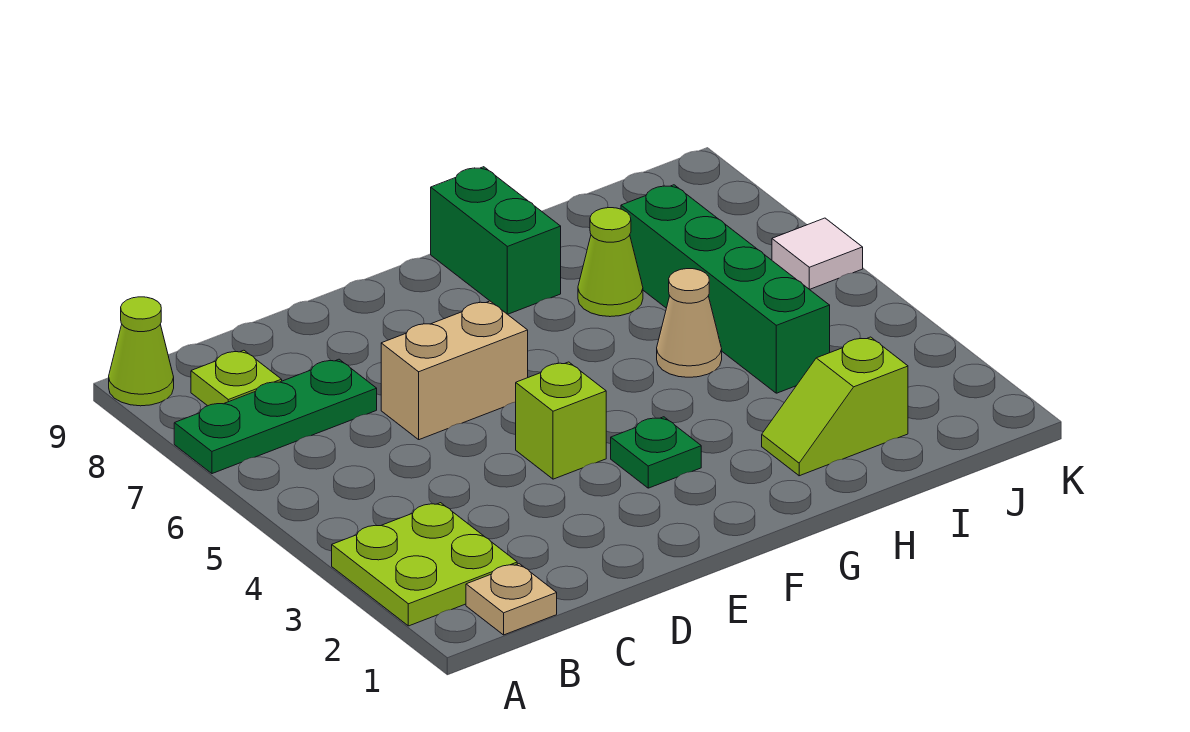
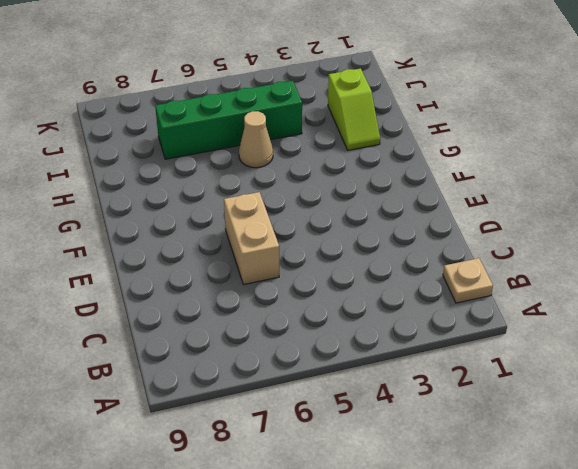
none -> lime 2x2 plate [332,503,517,626]
none -> green 1x3 plate [174,359,377,474]
none -> lime 1x1 cone [109,297,174,406]

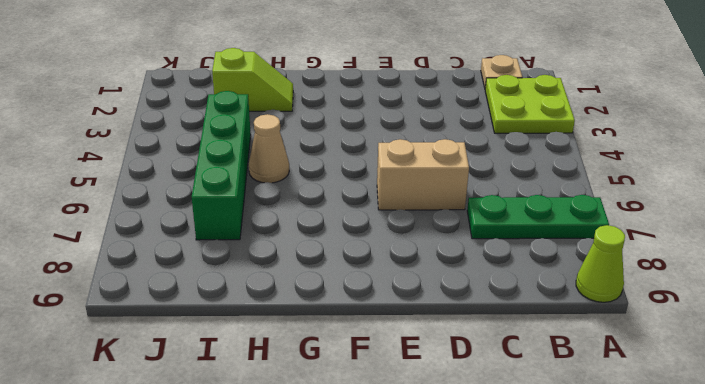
none -> lime 1x1 plate [191,350,282,406]
none -> lime 1x1 brick [516,362,606,479]
none -> green 1x1 plate [611,417,701,488]

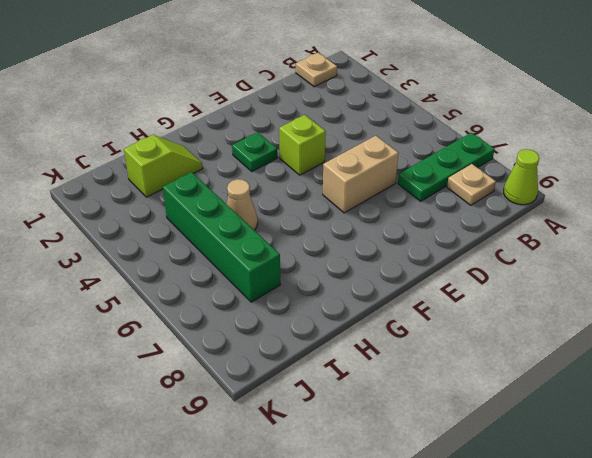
tan 1x1 plate [447,164,496,205] -> lime 1x1 plate [191,350,282,406]
none -> lime 2x2 plate [332,503,517,626]
none -> green 1x2 brick [431,167,561,314]
none -> lime 1x1 cone [578,208,643,317]

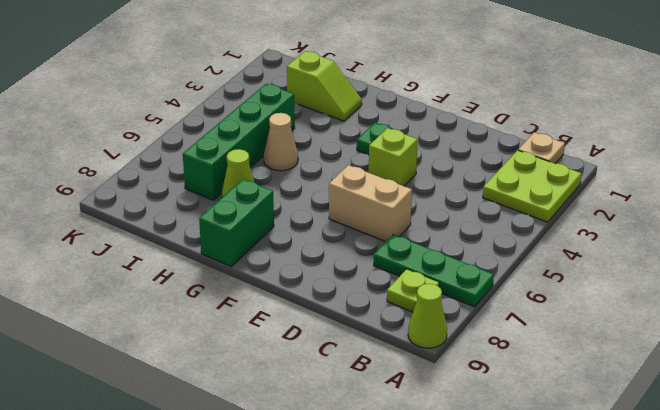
none -> white 1x1 tile [772,218,863,290]

